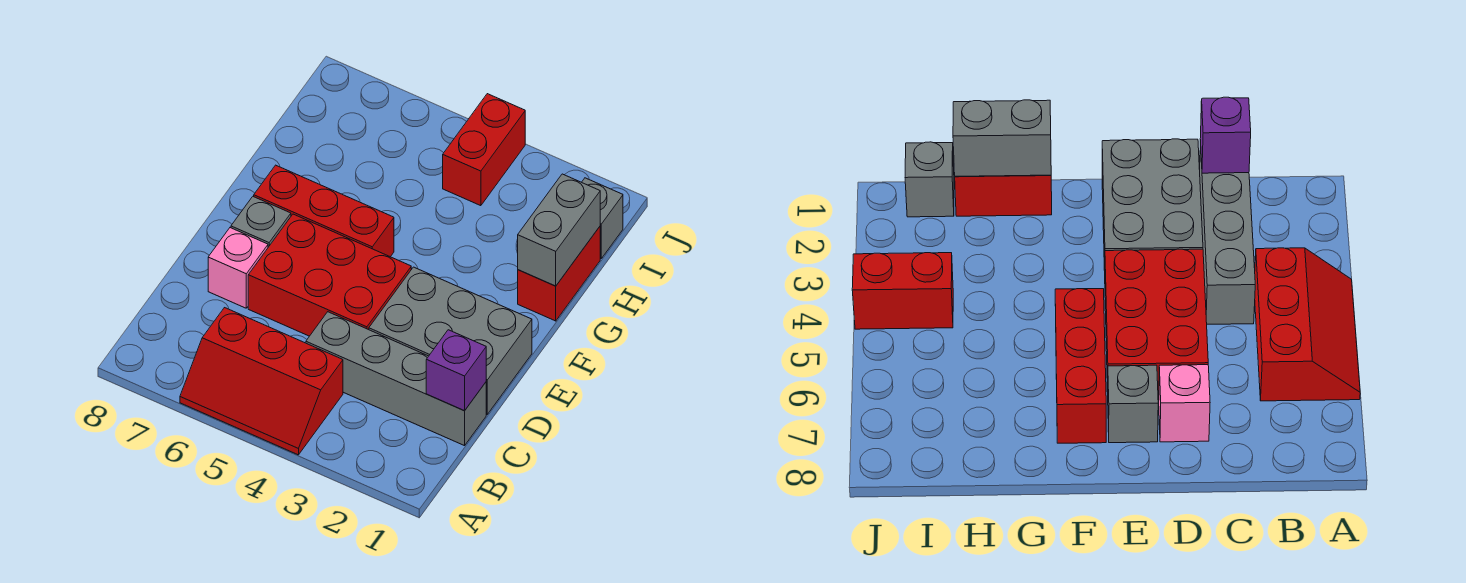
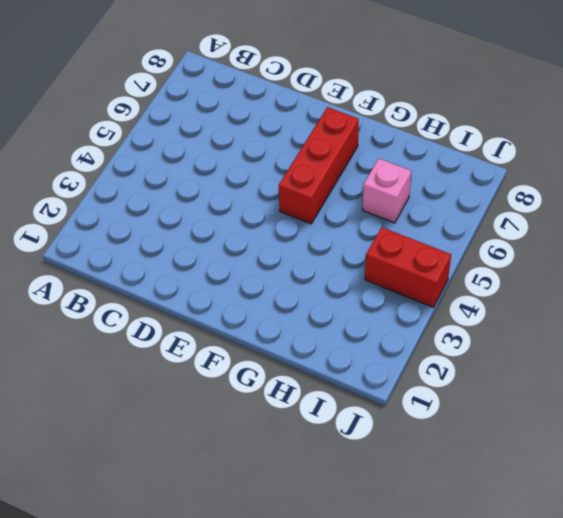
pink 1x1 brick [363,158,411,223] -> pink 1x1 brick moved to [208,228,268,308]
none -> red 2x3 slope [180,308,343,455]
none -> grey 1x4 brick [306,312,486,446]
none -> grey 2x3 brick [369,267,532,414]

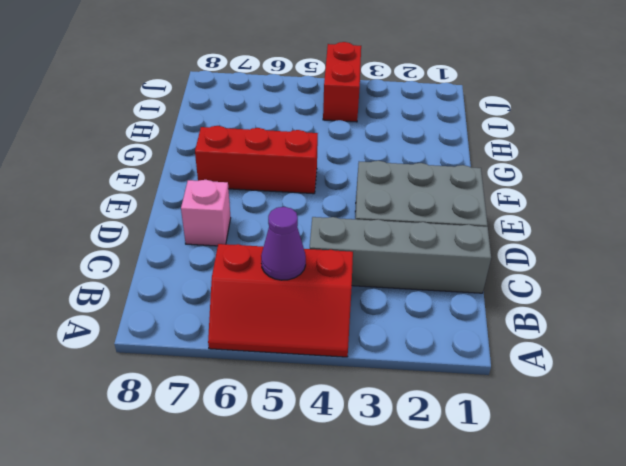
purple 1x1 cone [261,207,306,280] -> none
none -> red 2x3 brick [248,214,411,336]
none -> grey 1x1 brick [231,196,291,247]
none -> red 1x2 brick [518,227,600,321]

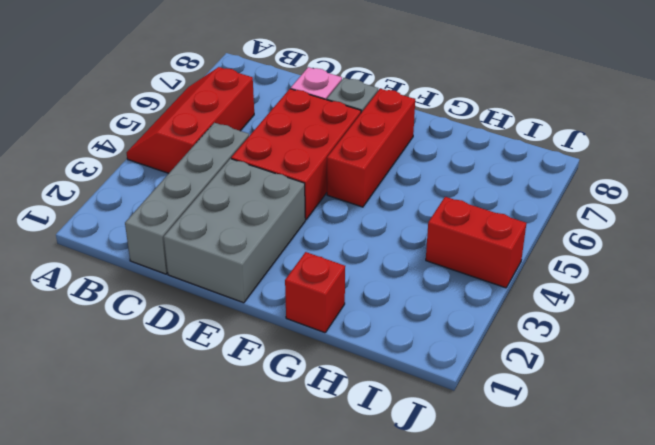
red 1x1 brick [285,252,345,333] -> red 1x2 brick [518,227,600,321]
none -> grey 1x1 brick [582,178,623,258]
none -> purple 1x1 brick [426,330,486,411]
none -> grey 1x2 brick [518,174,600,286]

